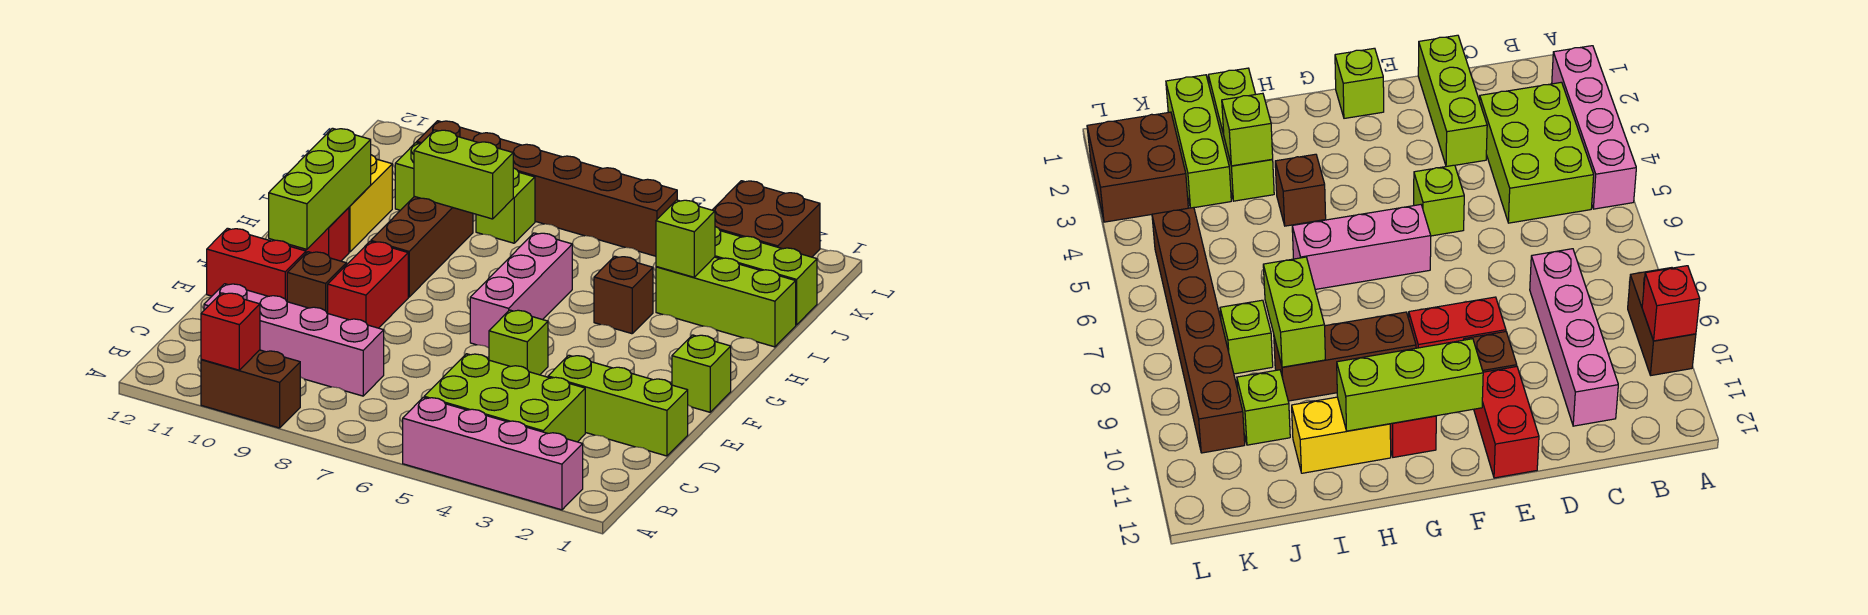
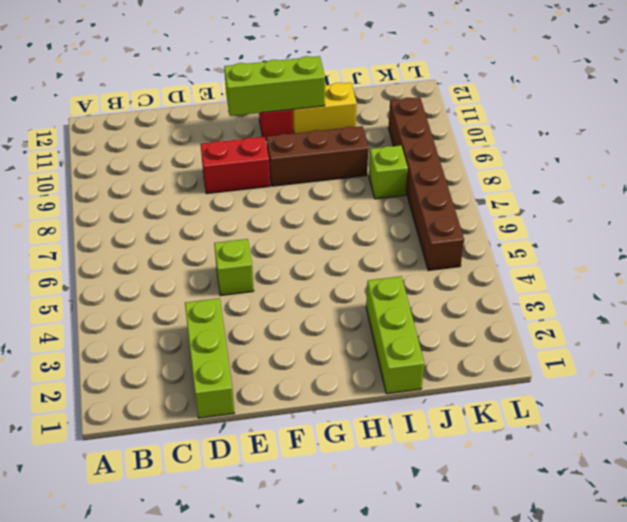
none -> pink 1x4 brick [403,397,583,510]
none -> brown 1x2 brick [201,350,300,428]
none -> lime 2x3 brick [424,354,585,442]

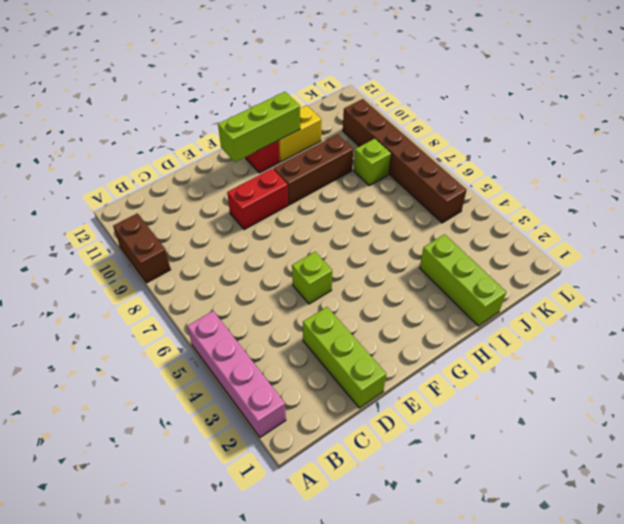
none -> lime 2x3 brick [424,354,585,442]
none -> pink 1x4 brick [204,284,384,396]
none -> brown 1x1 brick [287,252,346,313]

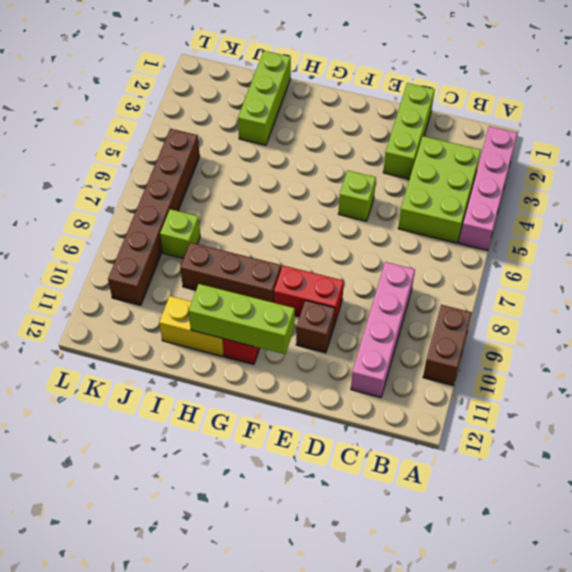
none -> red 1x2 brick [207,228,306,301]
none -> lime 1x1 brick [672,335,731,412]
none -> pink 1x3 brick [470,233,572,348]

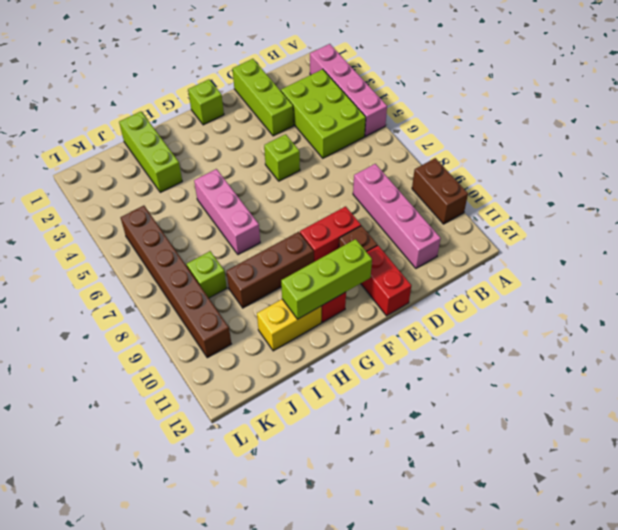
pink 1x3 brick [194,169,260,255] -> pink 1x3 brick turned to [470,233,572,348]
none -> brown 1x1 brick [594,256,653,334]
none -> lime 1x3 brick [715,227,817,325]
none -> lime 1x1 brick [395,143,421,210]

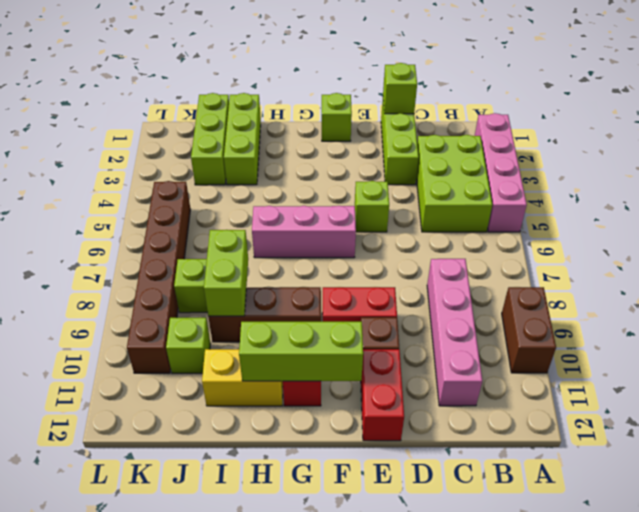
lime 1x1 brick [383,63,417,114] -> lime 1x1 brick moved to [656,200,715,277]
none -> brown 1x1 brick [594,256,653,334]
none -> brown 2x2 brick [713,181,820,257]
none -> red 1x1 brick [201,293,260,370]

